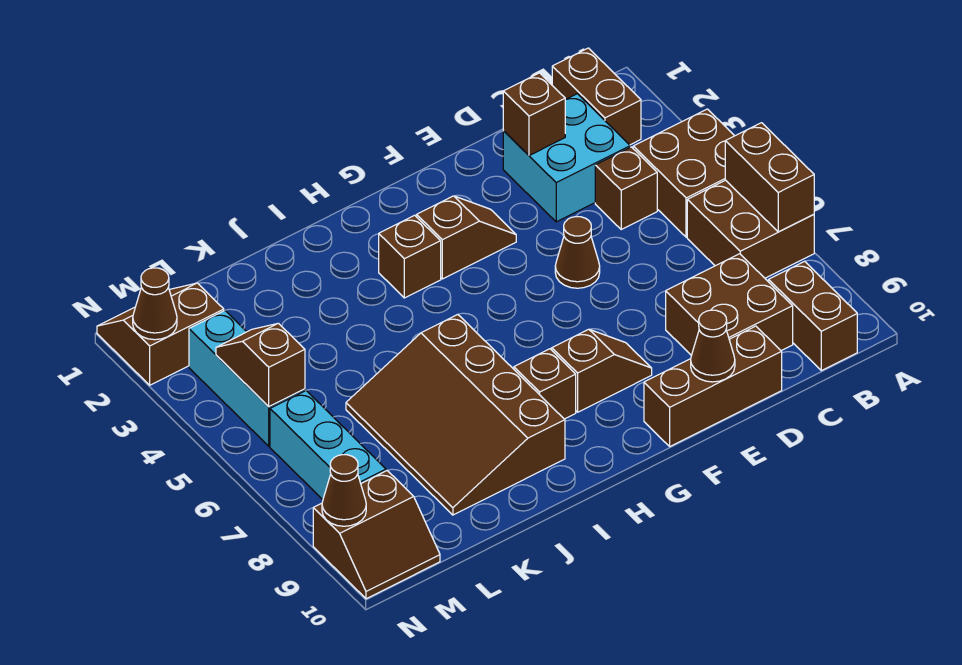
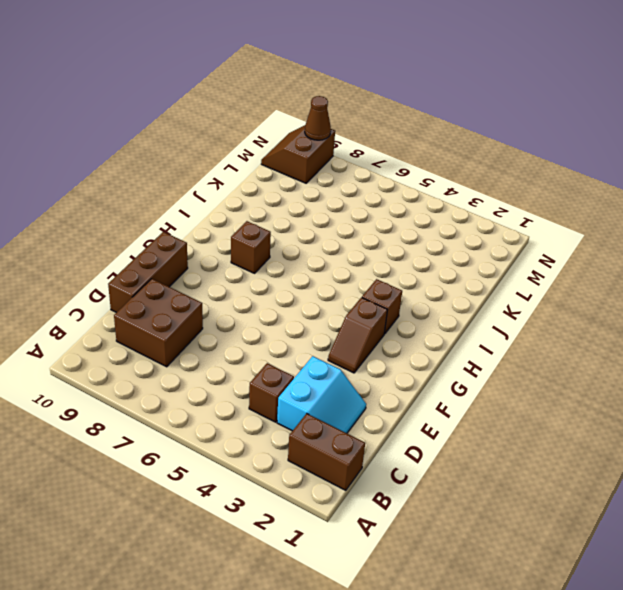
cyan 2x2 slope [277,356,366,433] -> cyan 2x2 brick [503,94,630,222]
none -> brown 2x2 brick [633,109,734,237]
none -> brown 2x2 brick [687,180,814,278]
none -> brown 1x2 brick [769,261,857,371]

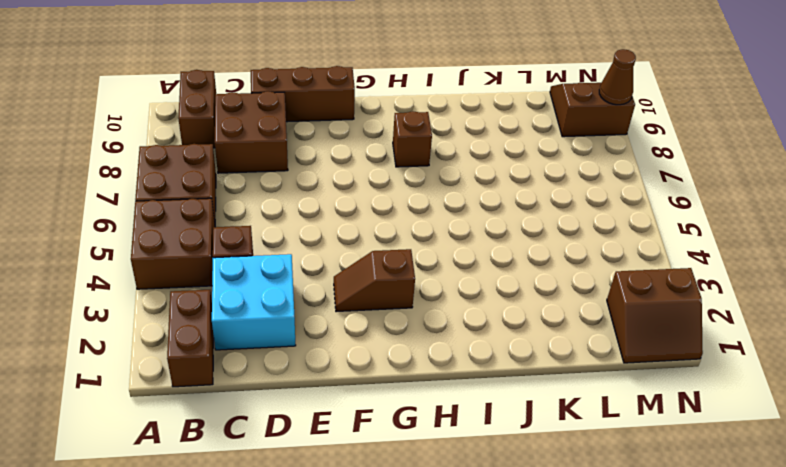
none -> brown 1x1 cone [555,217,600,288]
none -> brown 1x2 slope [552,329,652,412]
none -> brown 1x1 brick [379,215,441,298]

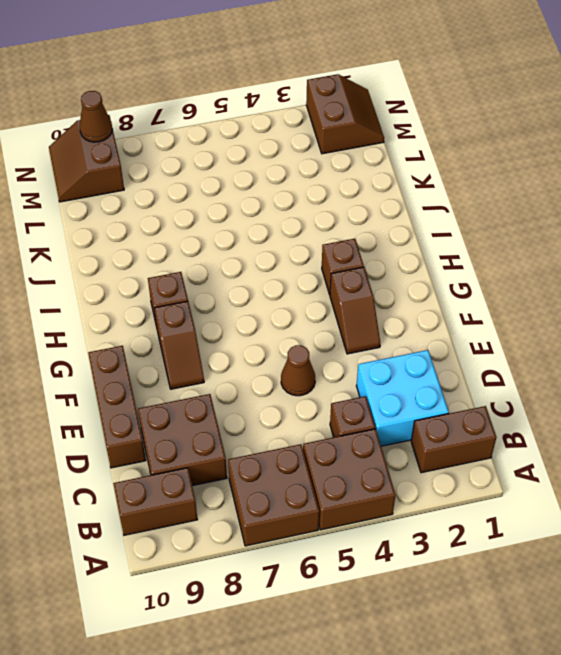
none -> brown 3x4 slope [346,314,565,515]
none -> cyan 1x3 brick [189,310,305,446]
none -> cyan 1x3 brick [270,391,386,500]

